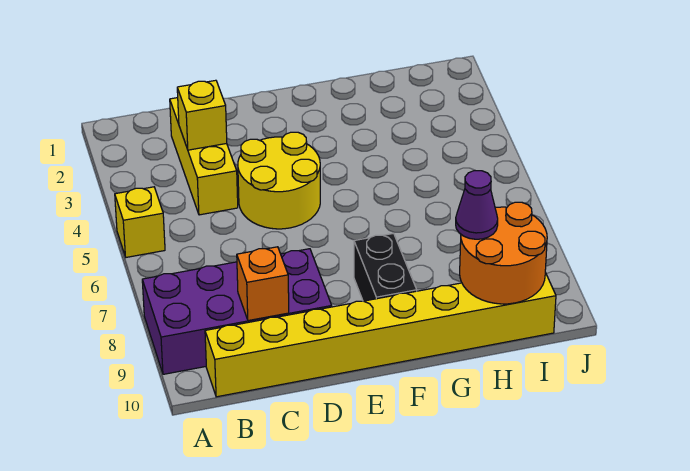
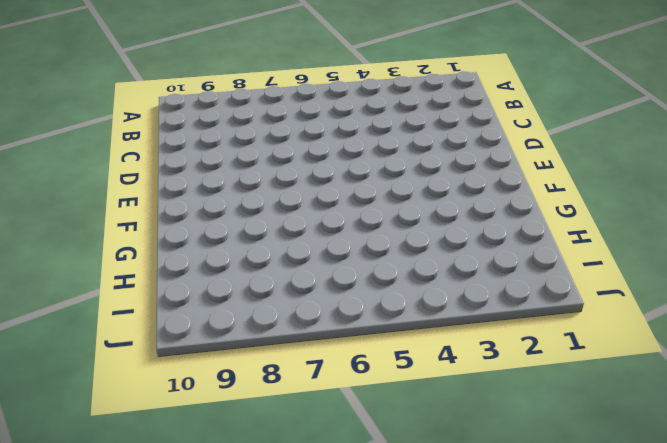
none -> yellow 1x1 brick [115,187,165,257]
none -> purple 2x4 brick [142,249,332,374]

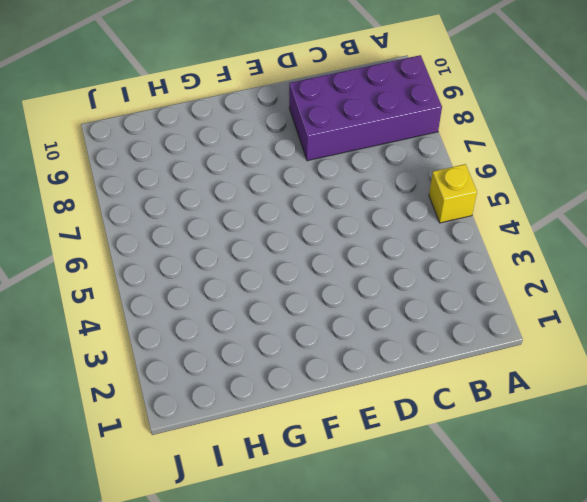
none -> yellow 1x8 brick [205,273,556,397]
none -> yellow 1x3 brick [170,98,238,215]

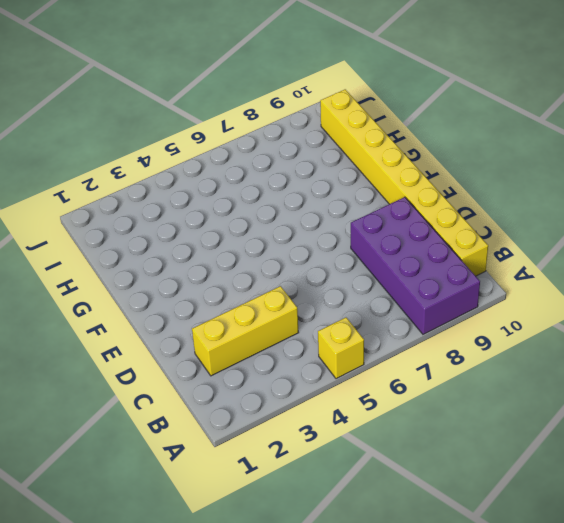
none -> yellow 2x2 round brick [238,132,320,229]
none -> black 1x2 brick [354,233,417,301]

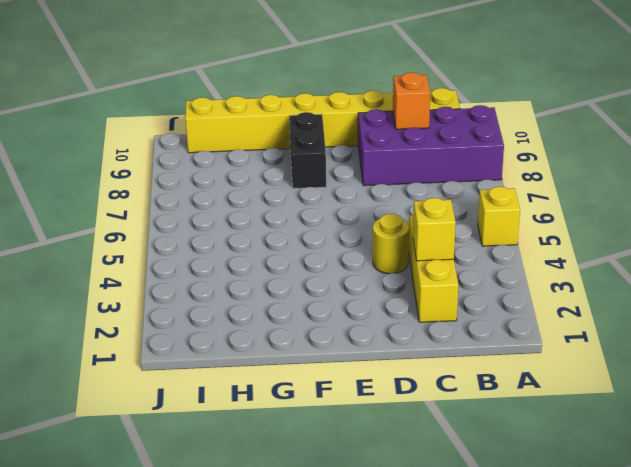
yellow 1x1 round brick [373,214,409,274] -> yellow 2x2 round brick [238,132,320,229]
none -> orange 2x2 round brick [460,202,547,304]
none -> purple 1x1 cone [456,171,498,239]

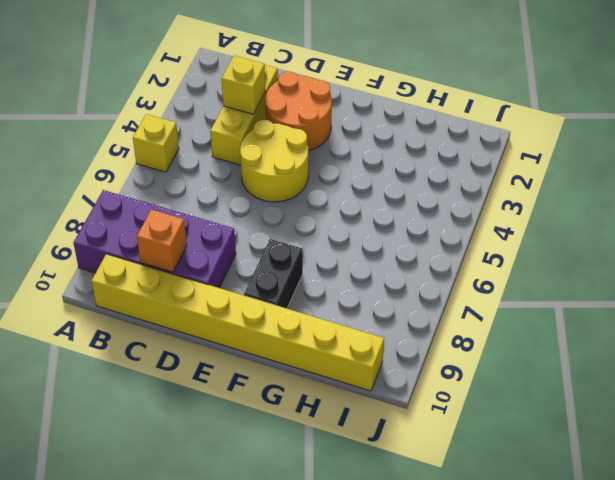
orange 2x2 round brick [265,72,332,151] -> orange 2x2 round brick moved to [460,202,547,304]
none -> purple 1x1 cone [456,171,498,239]

